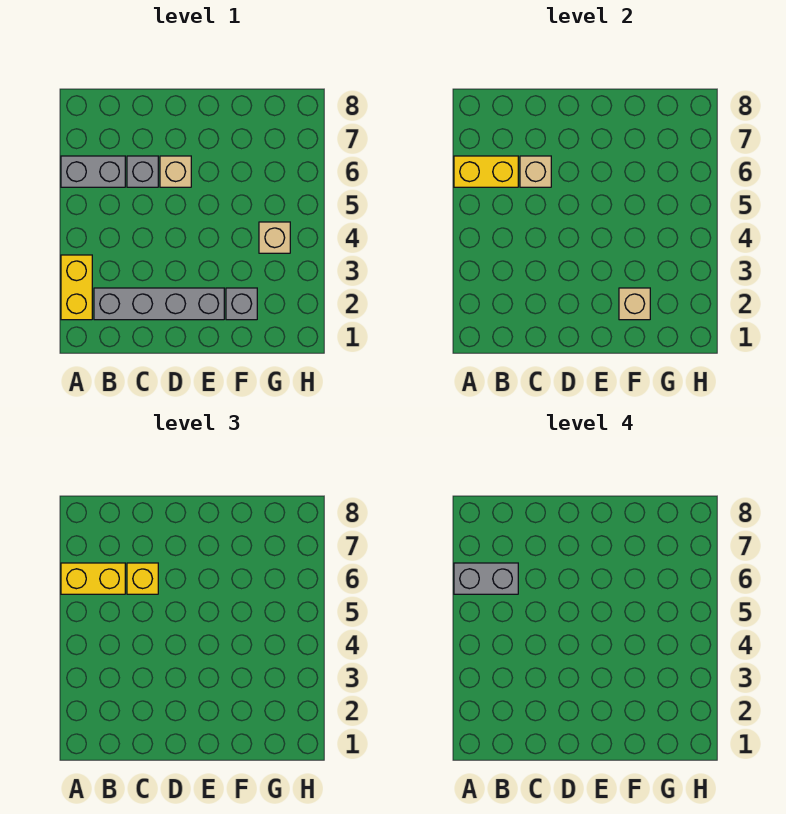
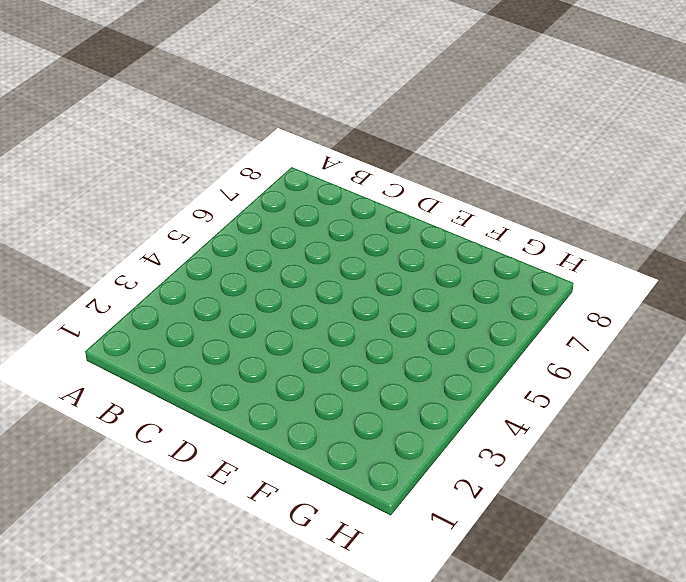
none -> yellow 1x2 brick [61,255,92,320]
none -> grey 1x2 brick [61,156,125,187]
none -> grey 1x4 brick [94,288,224,320]

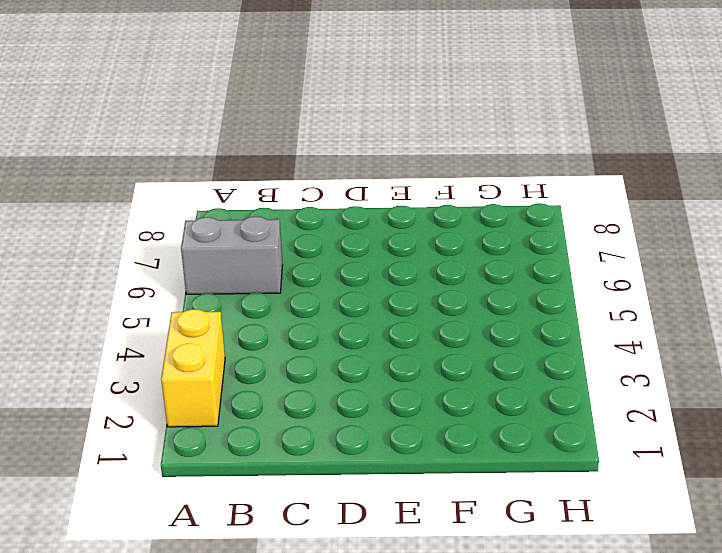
none -> grey 1x4 brick [94,288,224,320]
none -> grey 1x1 brick [127,156,158,187]
none -> tan 1x1 brick [160,156,191,187]

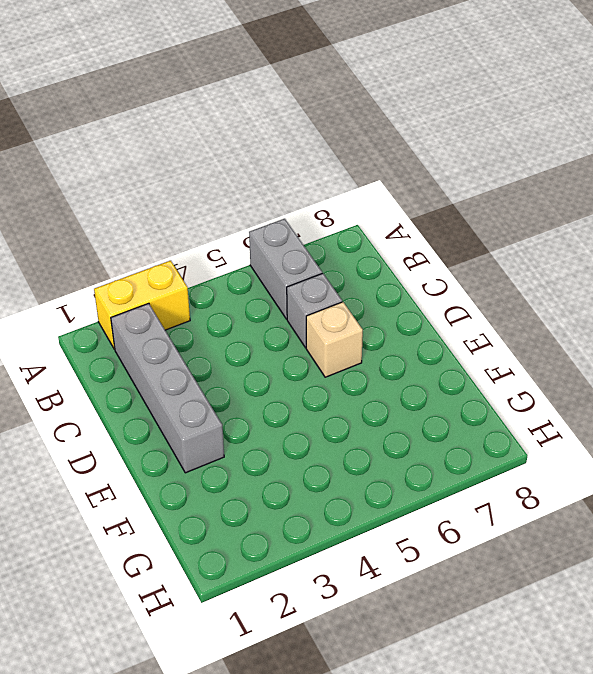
none -> grey 1x1 brick [226,288,257,320]
none -> tan 1x1 brick [259,222,290,253]
none -> yellow 1x2 brick [454,156,518,187]

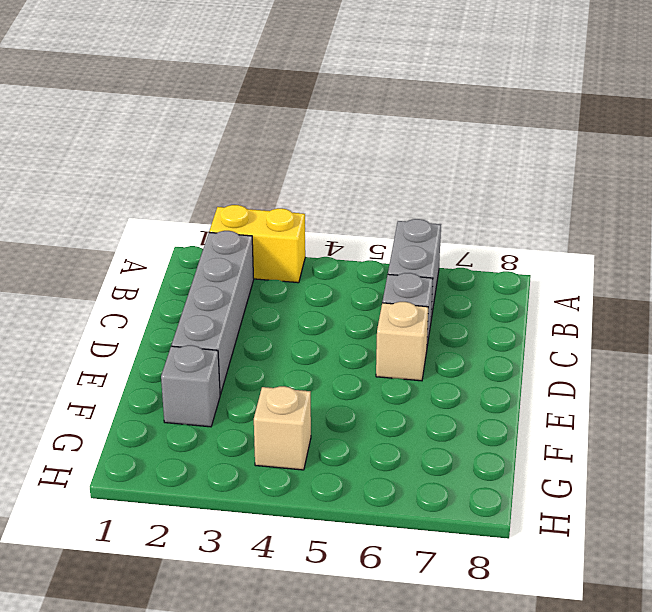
none -> yellow 1x2 brick [454,156,518,187]
none -> tan 1x1 brick [520,156,551,187]
none -> tan 1x1 brick [619,288,650,320]

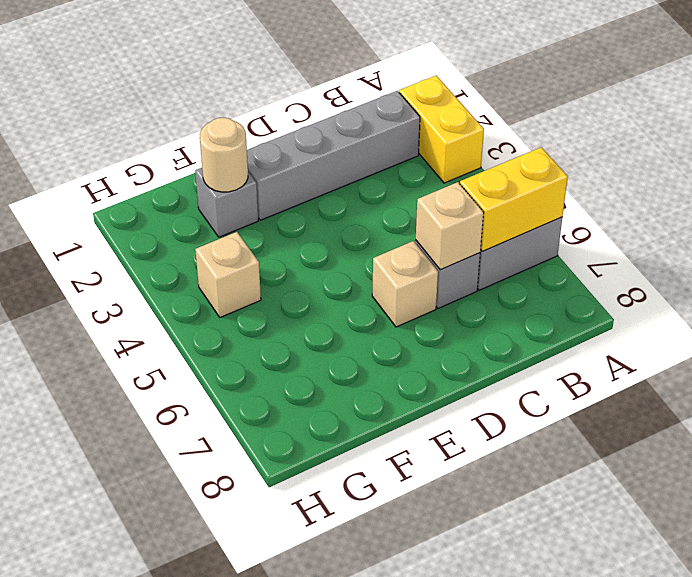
tan 1x1 round brick [200,118,248,192] -> tan 1x1 brick [619,288,650,320]
none -> yellow 1x2 brick [61,563,125,594]
none -> yellow 1x1 brick [127,563,158,594]
none -> grey 1x2 brick [454,563,518,594]

